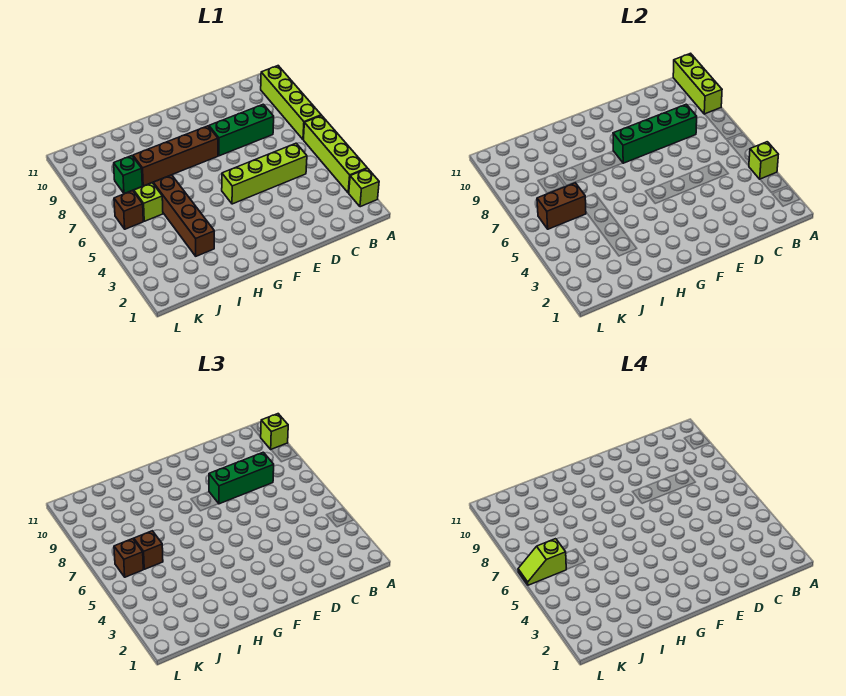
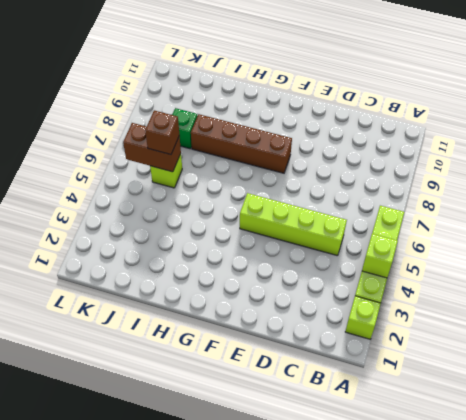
none -> lime 1x4 brick [261,66,321,140]
none -> green 1x3 brick [209,104,274,156]
none -> brown 1x4 brick [153,175,214,256]

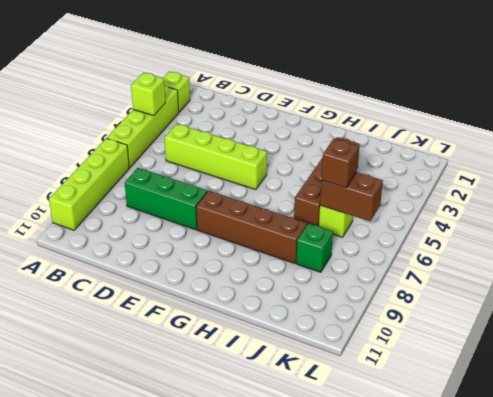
none -> brown 1x1 brick [114,191,143,229]
none -> lime 1x3 brick [673,53,722,114]
none -> green 1x4 brick [613,104,697,163]

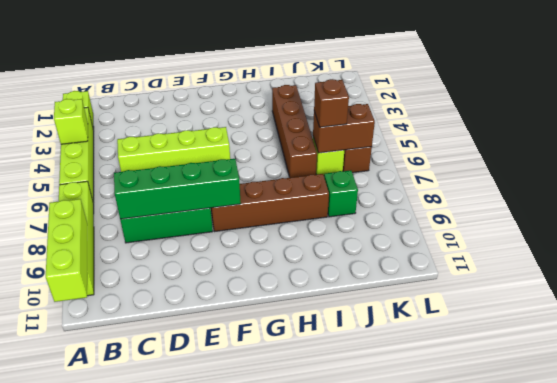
none -> lime 1x1 brick [261,414,288,449]
none -> green 1x3 brick [209,452,274,504]
none -> brown 1x1 brick [114,539,143,577]

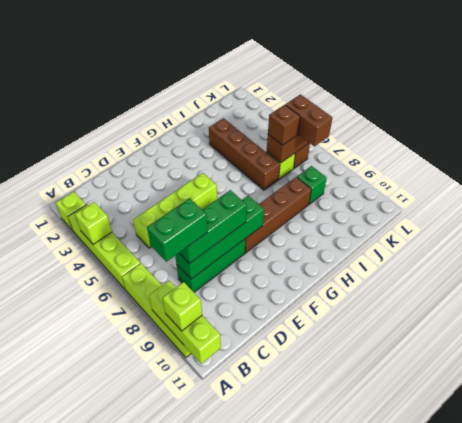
green 1x2 brick [147,198,207,262] -> none
brown 1x2 brick [285,94,332,146] -> brown 1x1 brick [114,539,143,577]
none -> lime 1x2 slope [518,539,566,585]

